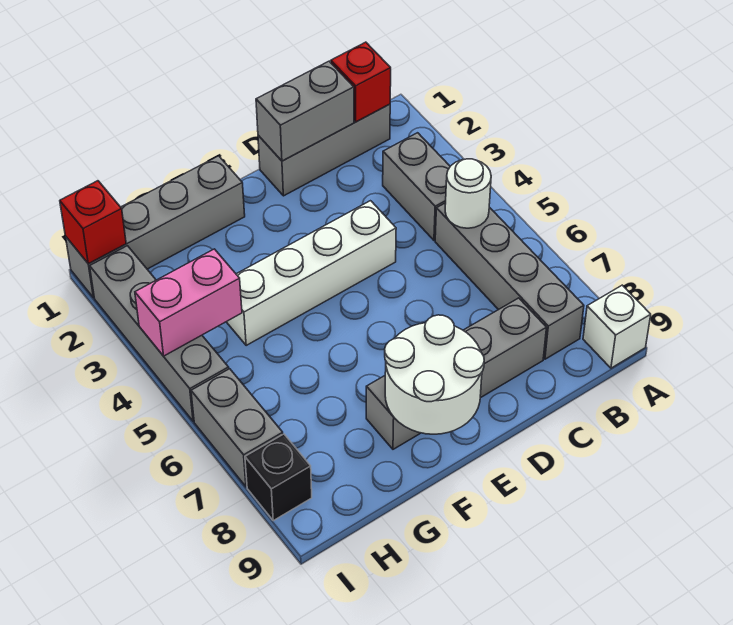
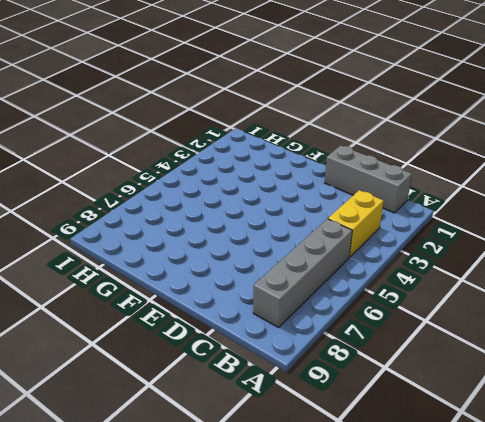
yellow 1x2 brick [328,190,384,257] -> grey 1x2 brick [383,133,450,240]
none -> white 1x1 brick [583,285,651,368]
none -> grey 1x4 brick [366,298,546,449]
none -> white 1x4 brick [227,201,396,345]

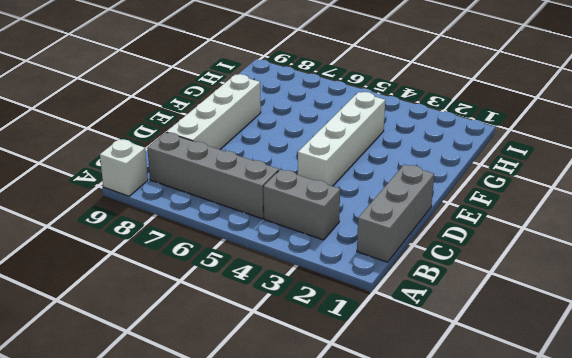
white 1x4 brick [167,74,261,150] -> grey 1x4 brick [366,298,546,449]
none -> grey 1x4 brick [66,156,245,298]
none -> grey 1x4 brick [90,246,229,421]
none -> grey 1x2 brick [191,369,283,487]

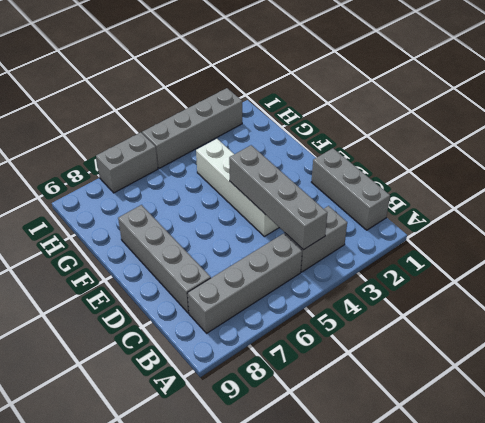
grey 1x4 brick [229,145,327,250] -> grey 1x4 brick moved to [66,156,245,298]
none -> white 1x1 brick [583,285,651,368]
none -> black 1x1 brick [245,434,312,521]
none -> red 1x1 brick [331,42,391,122]

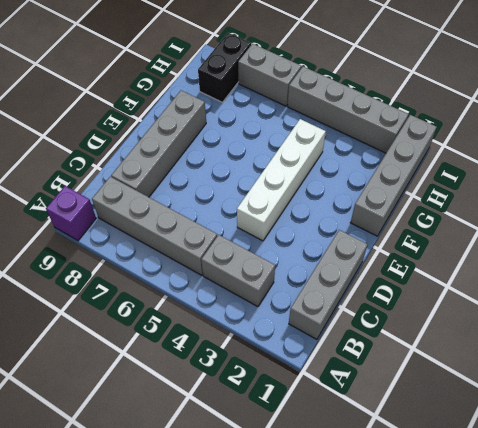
purple 1x1 brick [46,186,96,241] -> white 1x1 brick [583,285,651,368]
black 1x2 brick [198,33,251,102] -> black 1x1 brick [245,434,312,521]
none -> red 1x1 brick [331,42,391,122]
none -> white 1x1 round brick [445,159,491,228]
none -> grey 1x2 brick [256,61,354,161]

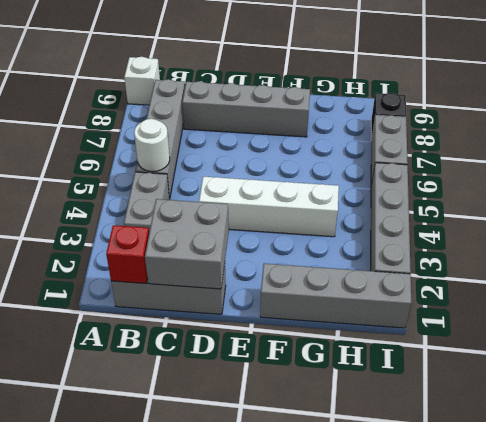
grey 2x2 brick [145,199,229,289] -> grey 1x2 brick [256,61,354,161]
none -> white 2x2 round brick [385,315,484,434]
none -> pink 1x2 brick [135,249,242,356]
none -> red 1x1 brick [60,181,126,264]

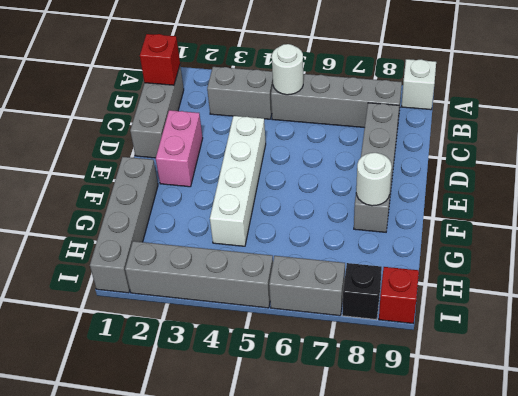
pink 1x2 brick [156,110,203,187] -> pink 1x2 brick moved to [135,249,242,356]
white 1x1 round brick [356,153,392,206] -> white 2x2 round brick [385,315,484,434]
red 1x1 brick [379,267,419,323] -> red 1x1 brick moved to [60,181,126,264]
none -> grey 1x2 brick [256,61,354,161]

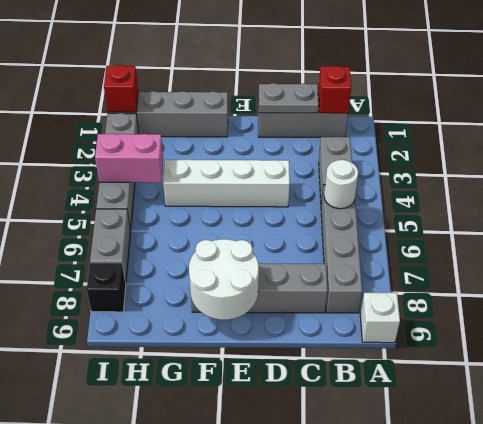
grey 1x2 plate [259,83,319,113] -> grey 1x2 brick [256,61,354,161]

